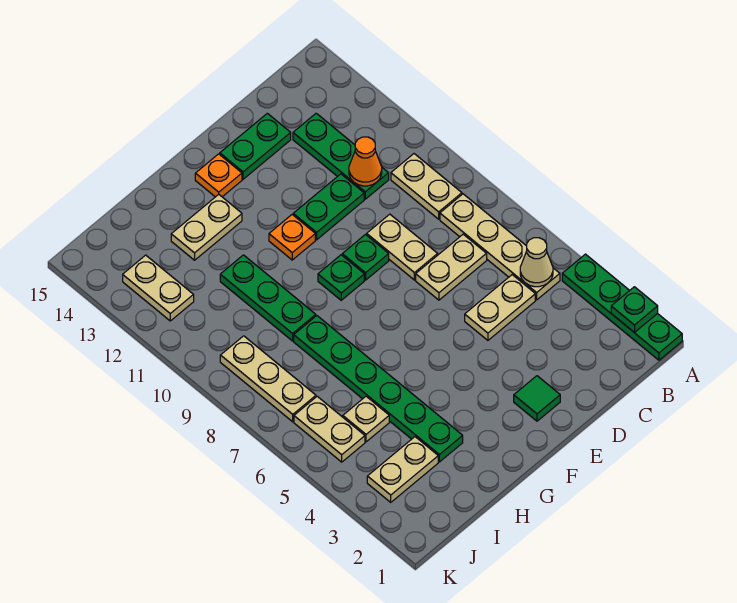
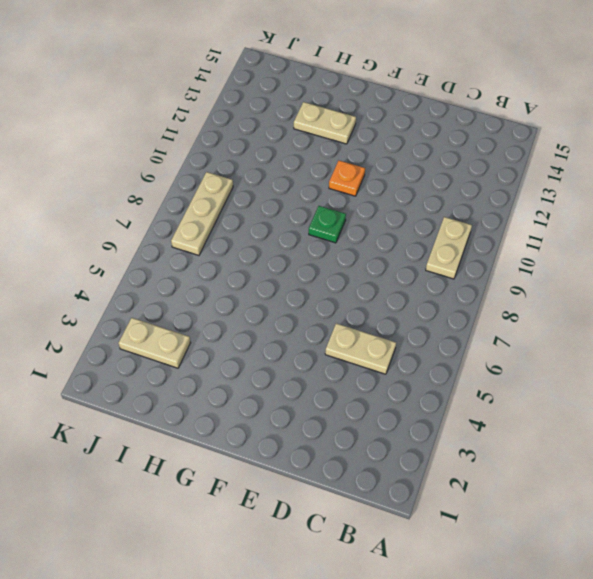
none -> green 1x4 plate [562,254,682,360]
none -> tan 1x4 plate [440,194,560,300]
none -> tan 1x2 plate [416,234,487,300]

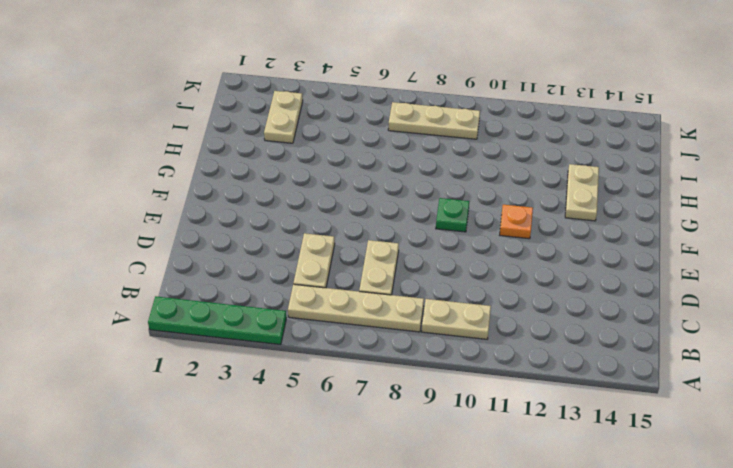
none -> green 1x3 plate [293,113,389,199]
none -> tan 1x2 plate [367,214,438,280]
none -> green 1x2 plate [293,174,364,240]

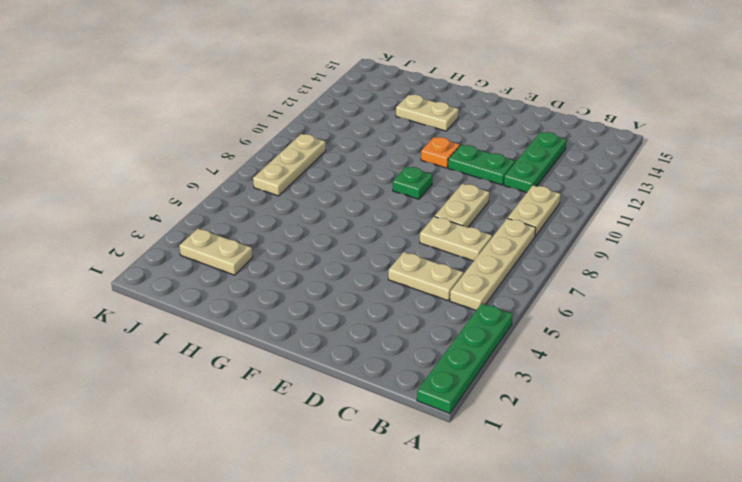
none -> green 1x2 plate [220,113,291,179]
none -> green 1x1 tile [514,376,560,421]
none -> green 1x1 plate [342,235,389,280]

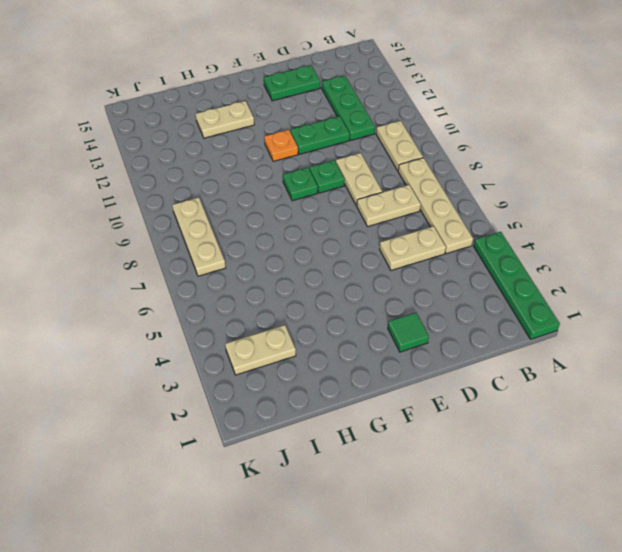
none -> orange 1x1 plate [195,154,242,197]
none -> green 1x6 plate [294,316,463,462]
none -> green 1x3 plate [220,255,316,341]

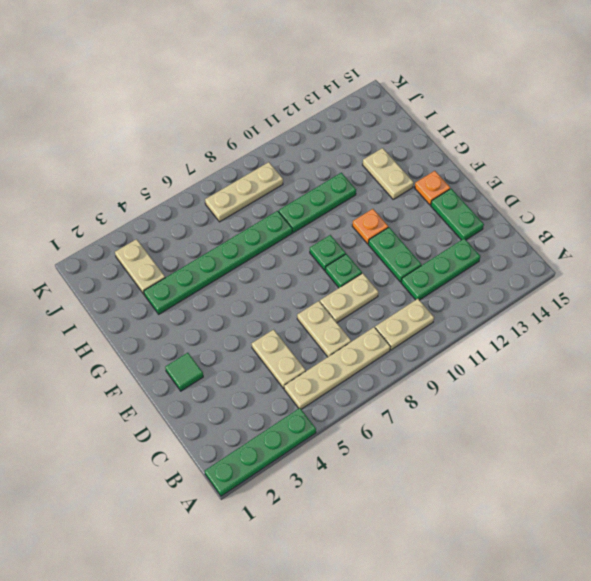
none -> tan 1x1 plate [343,396,389,442]
none -> tan 1x2 plate [294,396,365,462]
none -> tan 1x2 plate [123,255,194,321]

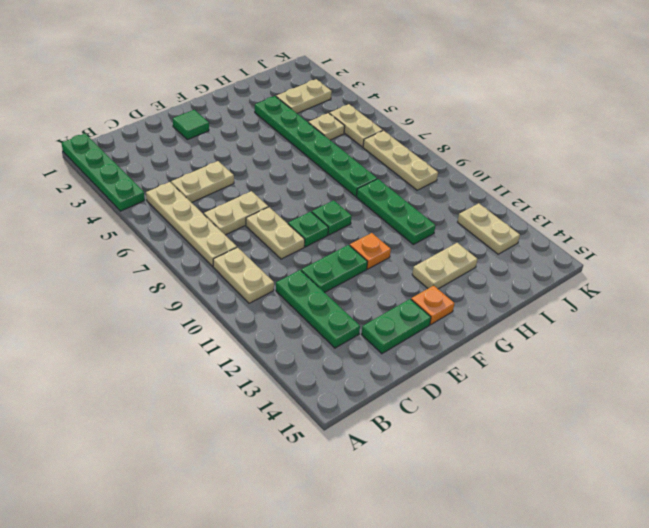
none -> green 1x1 plate [611,287,658,332]
none -> tan 1x1 cone [520,238,553,287]
none -> orange 1x1 cone [349,137,382,186]

